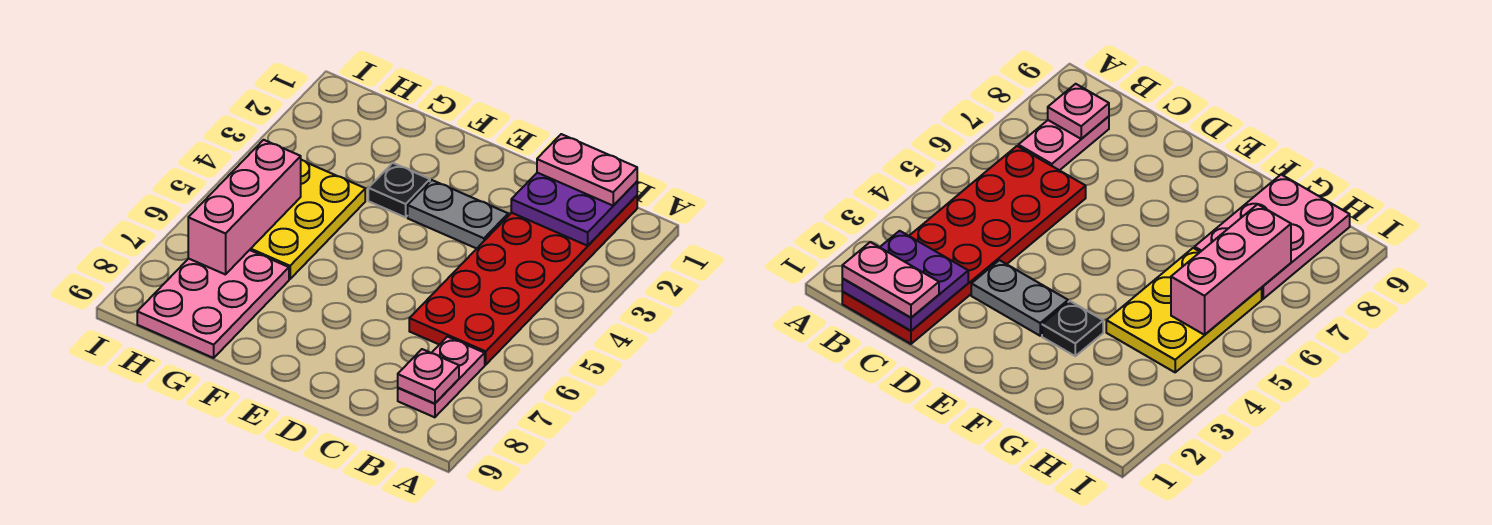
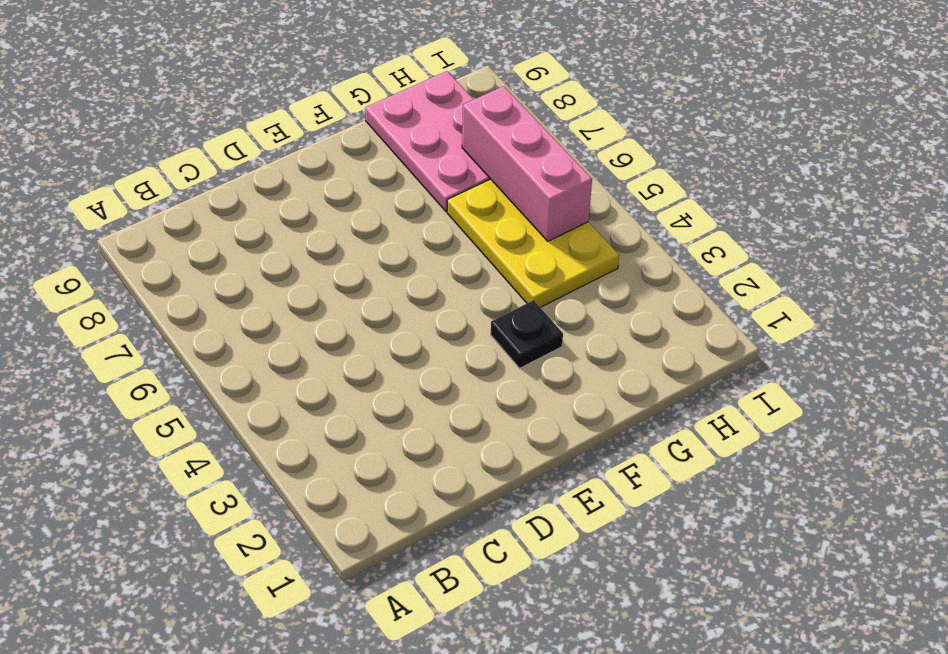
none -> red 2x6 plate [409,196,637,365]
none -> pink 1x2 plate [398,337,485,417]

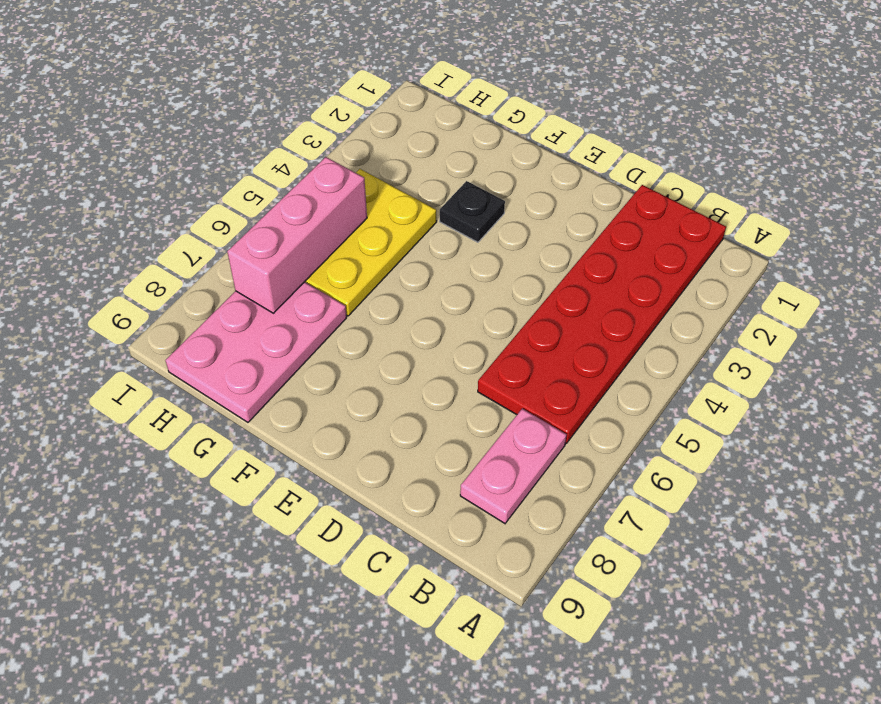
none -> grey 1x2 plate [408,180,508,249]
none -> purple 2x2 plate [511,173,637,246]

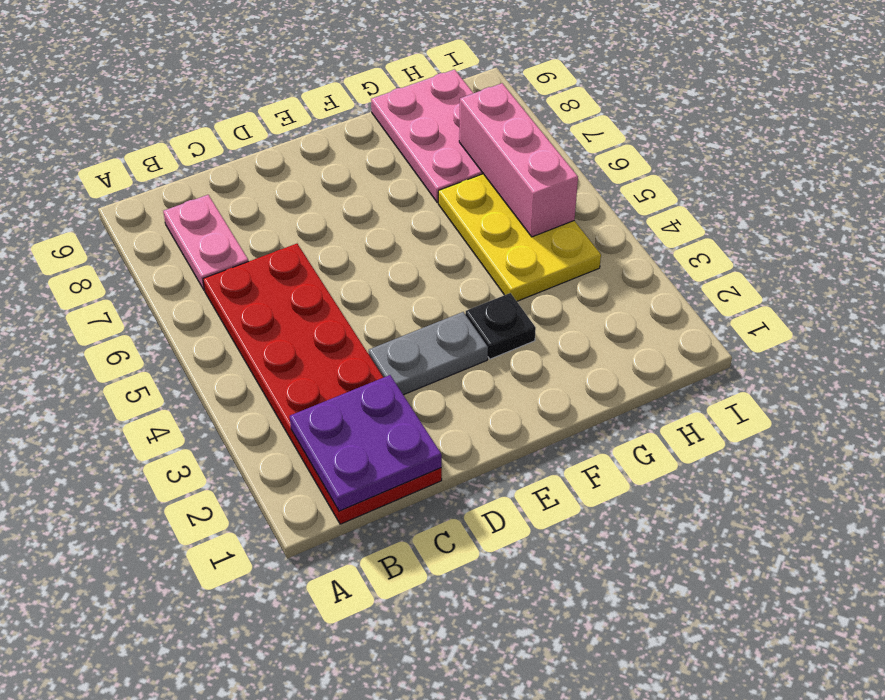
none -> pink 1x1 plate [398,349,459,404]
none -> pink 1x2 plate [537,134,637,206]

